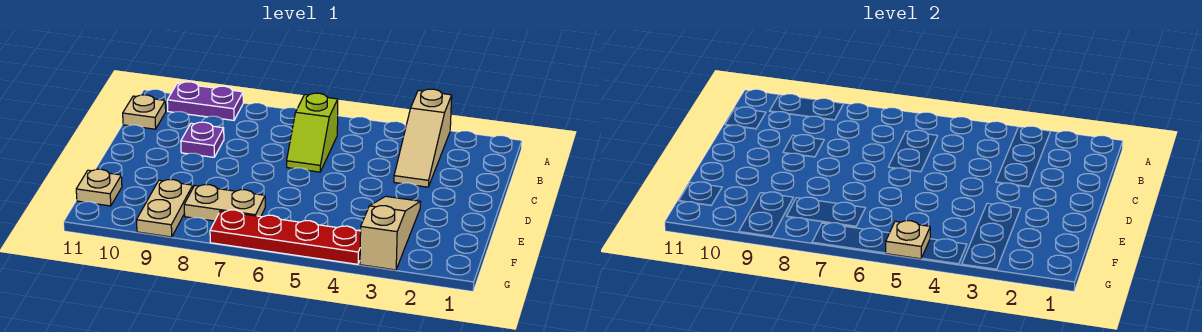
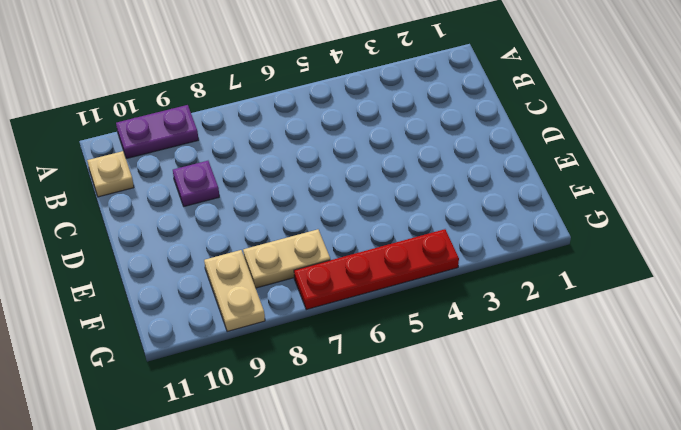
none -> tan 1x3 slope [394,89,452,187]
none -> lime 1x2 slope [287,93,338,172]

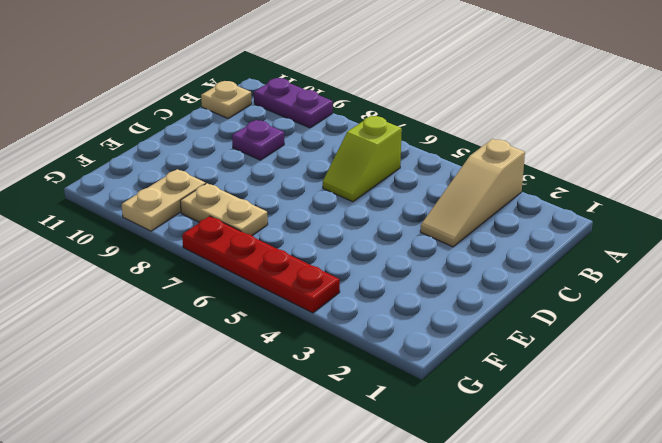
none -> tan 1x3 slope [360,196,421,270]
none -> tan 1x1 plate [76,169,122,206]

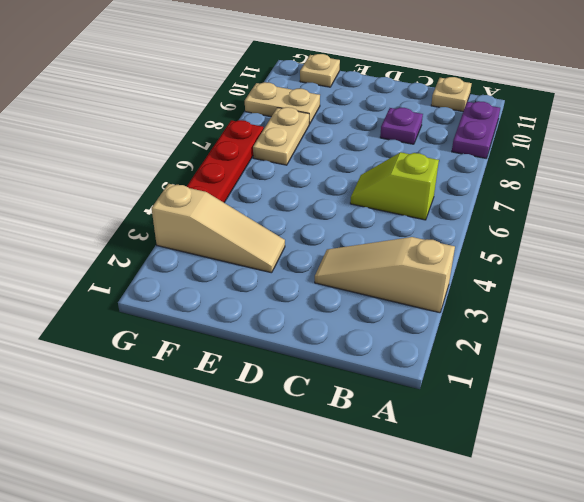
none -> tan 1x1 plate [886,221,930,259]

